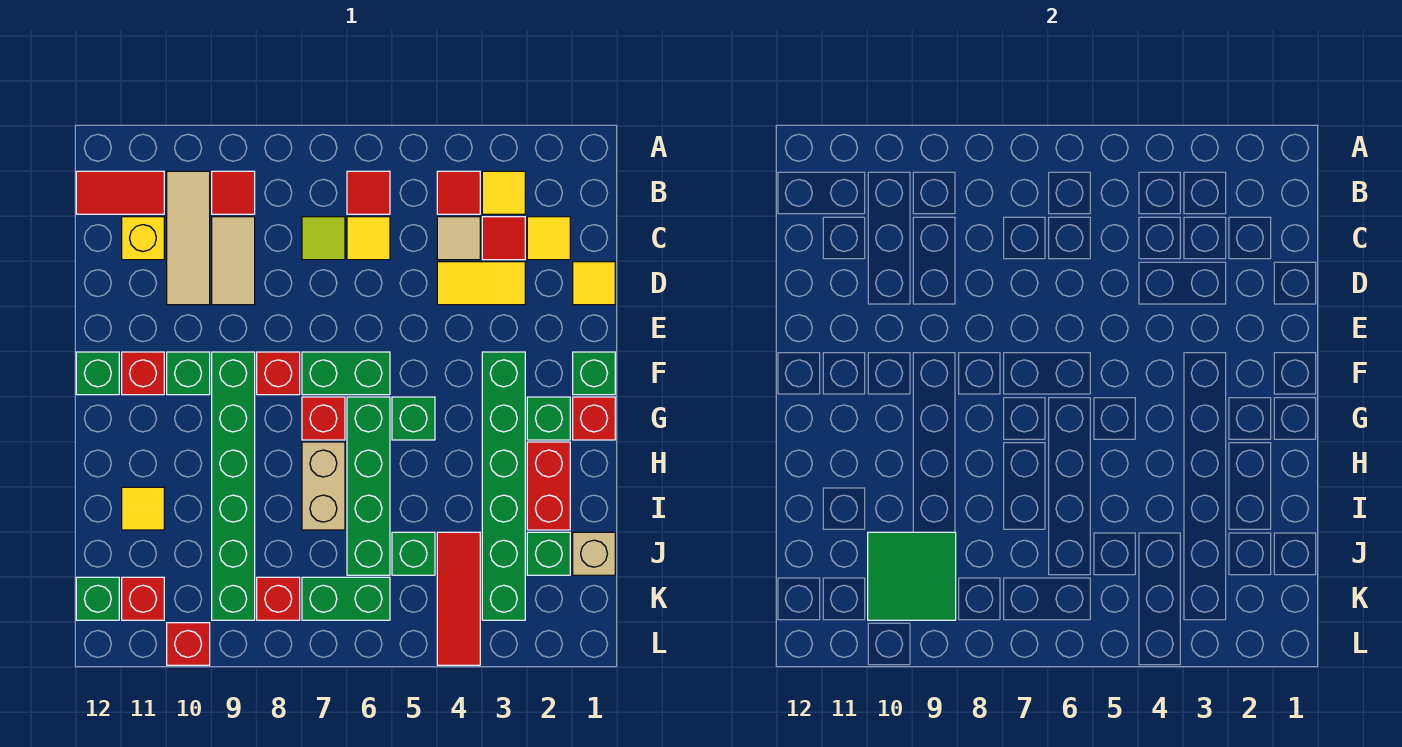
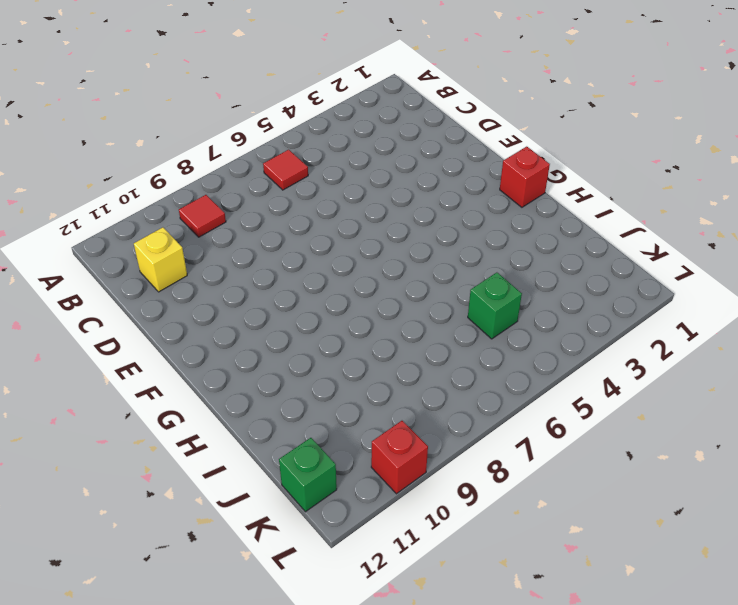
none -> yellow 1x1 tile [482,171,525,214]
none -> red 1x1 tile [437,171,480,214]
none -> tan 1x3 tile [167,171,210,305]
none -> red 1x2 tile [76,171,164,214]

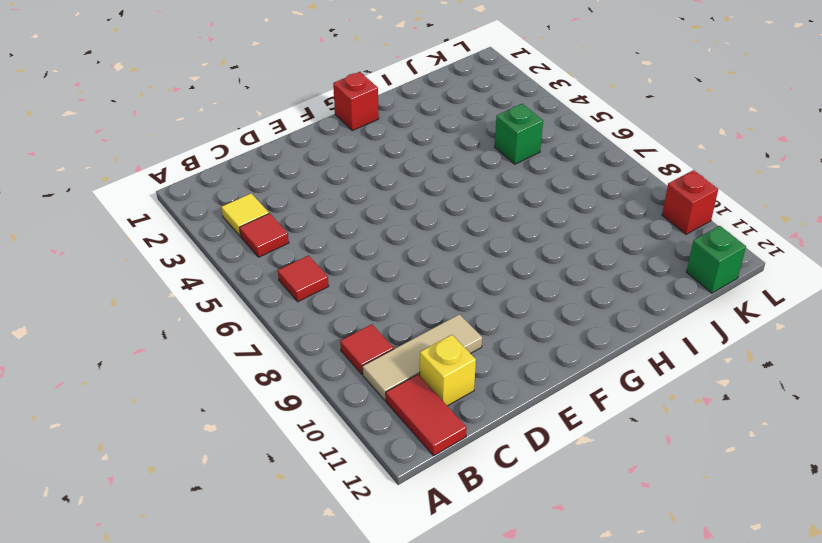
none -> yellow 1x1 tile [527,217,570,260]
none -> red 1x1 tile [482,217,525,260]
none -> tan 1x1 tile [437,217,480,260]
none -> yellow 1x1 tile [347,217,390,260]

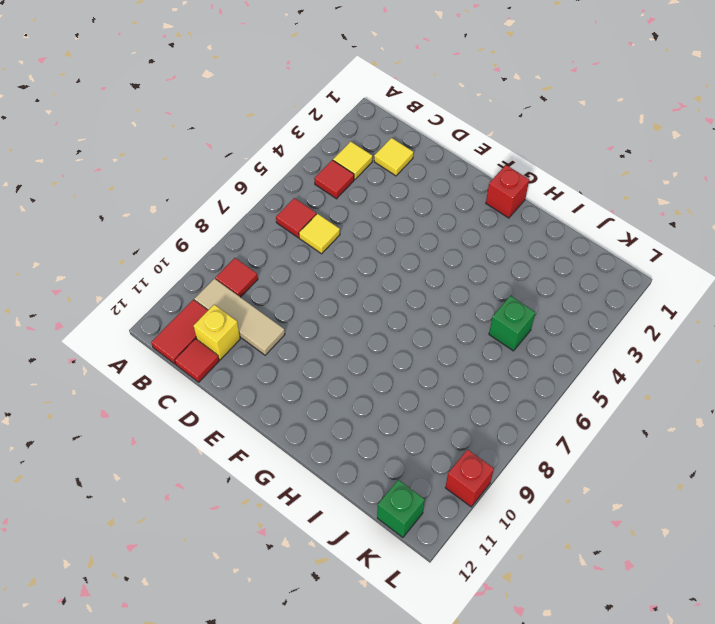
red 1x1 tile [175,339,219,382] -> red 1x1 tile moved to [482,217,525,260]
none -> tan 1x1 tile [437,217,480,260]
none -> lime 1x1 tile [302,217,345,260]
none -> tan 1x2 tile [212,217,255,305]
none -> yellow 1x1 tile [573,262,615,305]

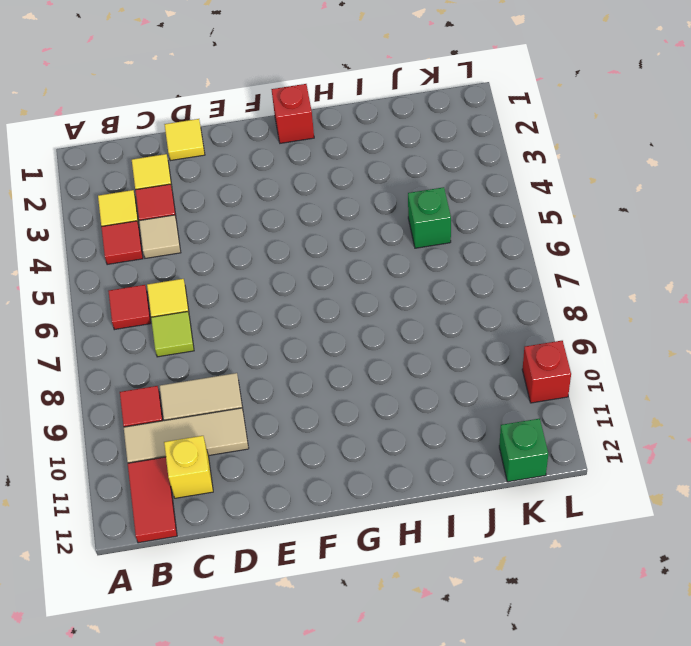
none -> yellow 1x2 tile [437,262,525,305]
none -> green 1x1 brick [573,352,615,395]
none -> green 1x6 brick [482,352,525,620]
none -> green 1x2 brick [302,352,390,395]

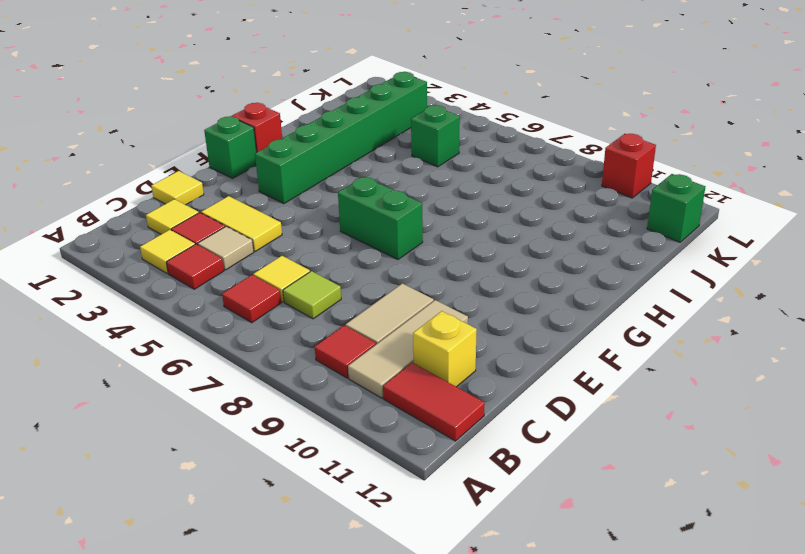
none -> red 1x1 brick [257,352,300,395]
none -> green 1x6 brick [212,352,255,620]
none -> green 1x1 brick [167,352,210,395]
none -> red 1x1 brick [122,352,164,395]

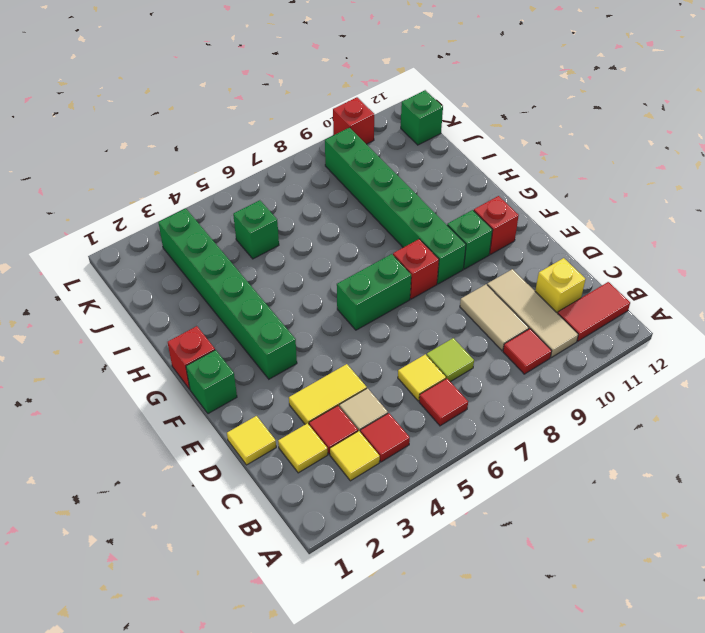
none -> green 1x1 brick [76,352,119,395]
none -> green 1x1 brick [527,397,570,440]
none -> green 1x1 brick [392,397,435,440]
none -> green 1x4 brick [347,397,390,575]

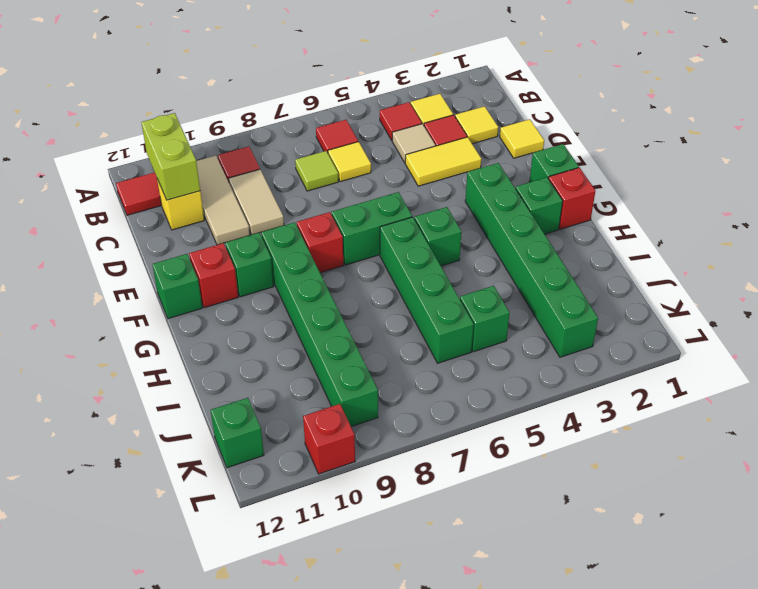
lime 1x2 brick [141,113,200,200] -> none
none -> red 1x1 brick [302,397,345,440]
none -> red 1x2 brick [527,442,570,530]
none -> tan 1x2 brick [302,442,345,530]
none -> yellow 1x1 tile [122,487,164,530]

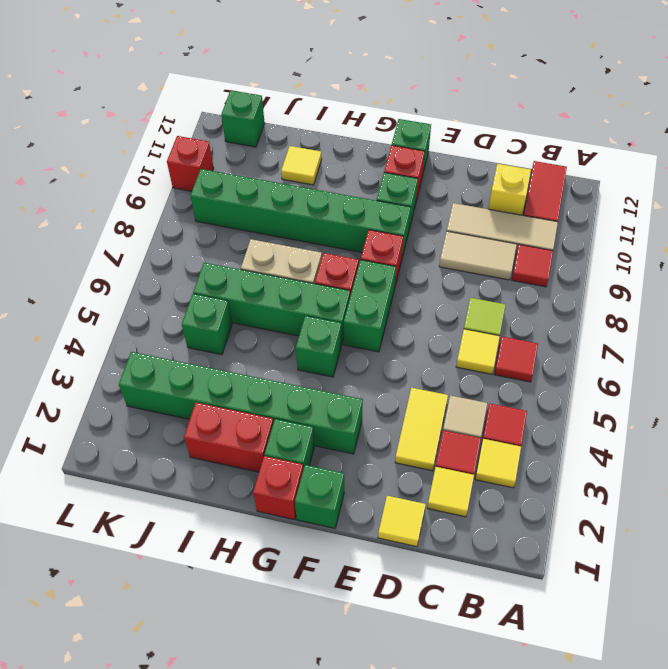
none -> tan 1x1 brick [573,532,615,575]
none -> green 1x1 brick [527,532,570,575]
none -> red 1x3 tile [437,532,480,665]
none -> green 1x2 brick [302,577,390,620]

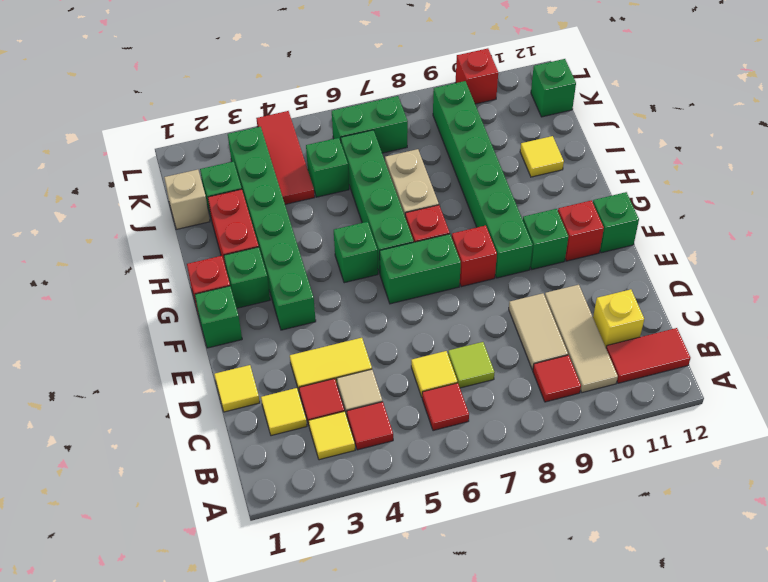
none -> red 1x1 brick [257,577,300,620]
none -> red 1x1 brick [122,577,164,620]
none -> green 2x2 tile [868,532,956,620]

